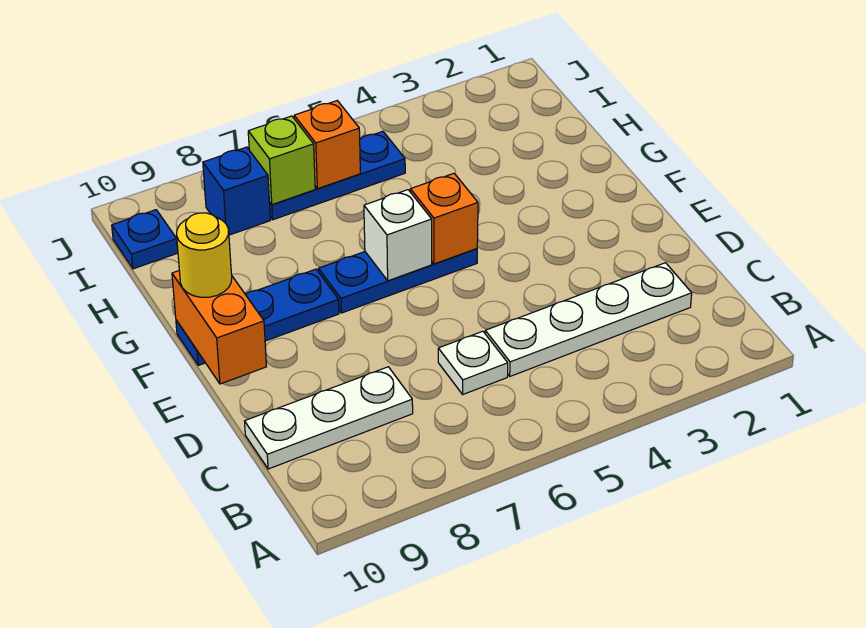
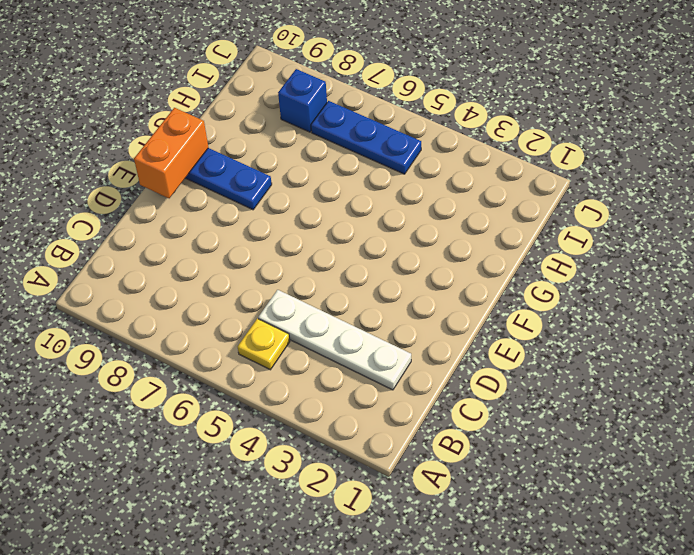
yellow 1x1 plate [238,319,290,370] -> none
none -> white 1x1 plate [438,331,508,394]
none -> white 1x3 plate [245,367,413,469]
none -> blue 1x3 plate [319,249,477,313]

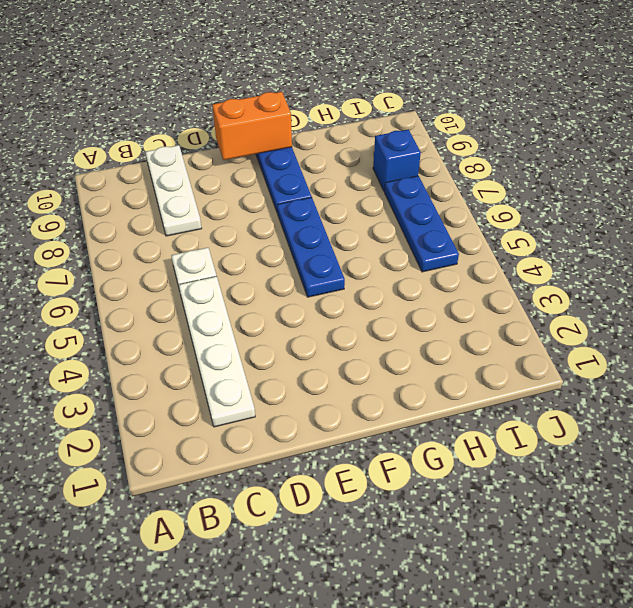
none -> blue 1x1 plate [112,210,178,269]
none -> orange 1x1 brick [410,173,478,264]
none -> white 1x1 brick [364,190,432,281]

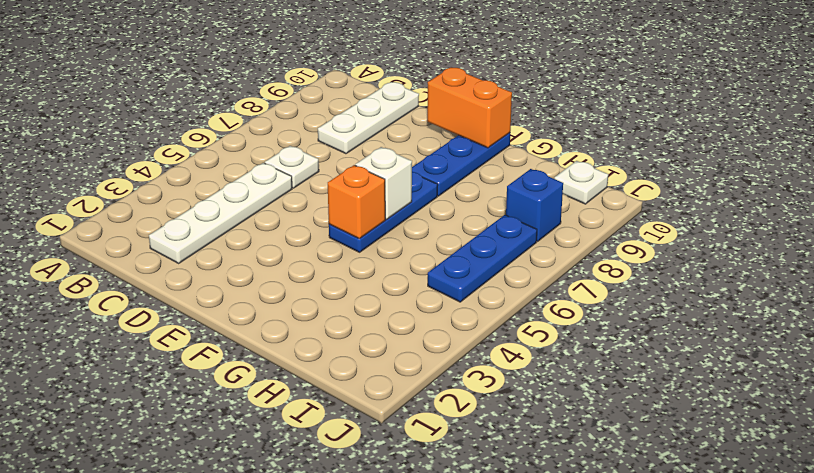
white 1x1 plate [554,161,608,204] -> blue 1x1 plate [112,210,178,269]
none -> orange 1x1 brick [294,101,360,189]
none -> lime 1x1 brick [248,116,315,205]
none -> yellow 1x1 round brick [177,213,232,297]

